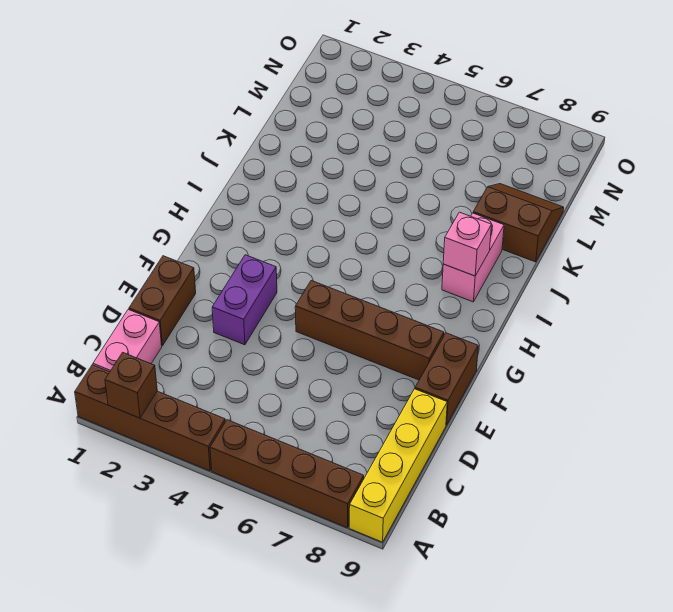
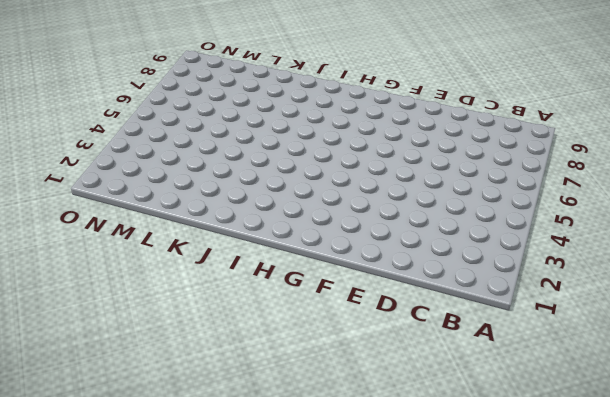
none -> brown 1x4 brick [75,365,225,471]
none -> brown 1x4 brick [210,420,364,528]
none -> yellow 1x4 brick [349,389,447,542]

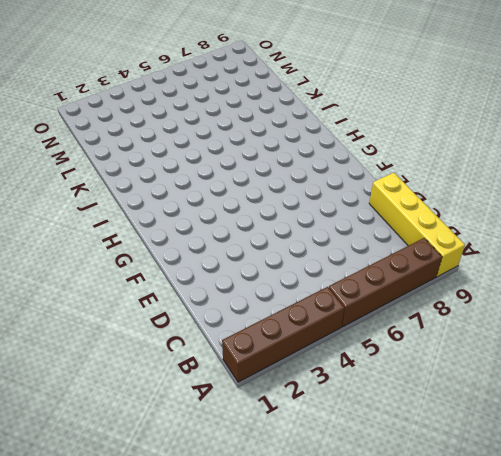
none -> pink 1x2 brick [93,310,162,372]
none -> brown 1x2 brick [129,256,196,346]
none -> purple 1x2 brick [212,255,277,345]

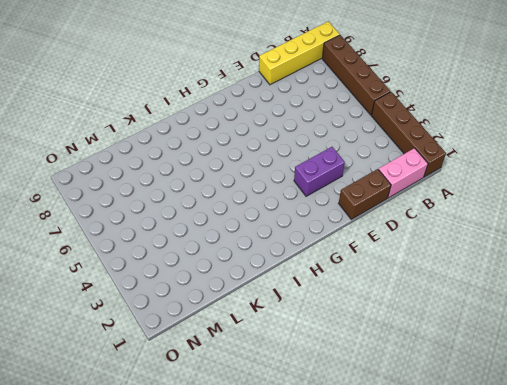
none -> brown 1x2 brick [415,333,478,425]
none -> brown 1x4 brick [295,281,444,380]
none -> pink 1x2 brick [442,213,504,302]

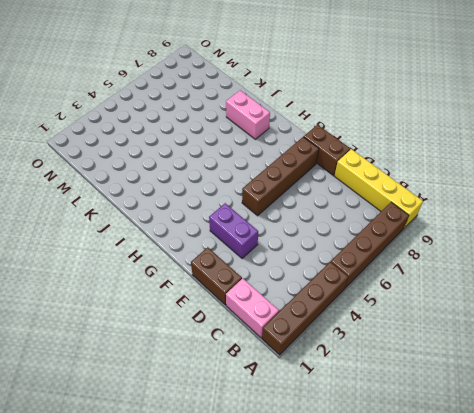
none -> brown 2x2 slope [473,184,564,262]
none -> brown 1x1 brick [105,352,157,418]
none -> pink 1x1 brick [443,212,491,276]

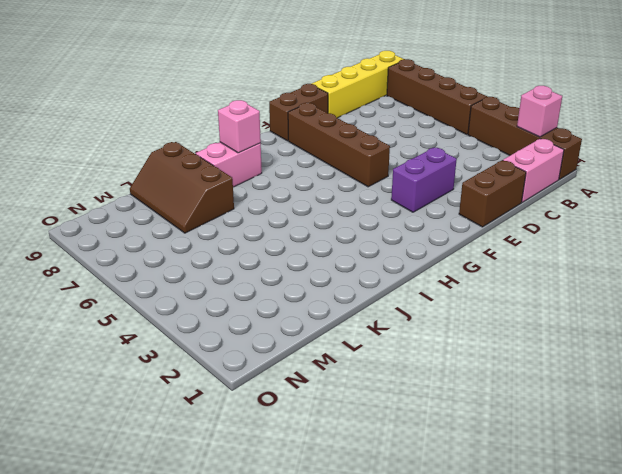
pink 1x1 brick [517,86,562,137] -> brown 1x1 brick [105,352,157,418]
brown 2x3 slope [130,142,234,233] -> brown 2x2 slope [473,184,564,262]

